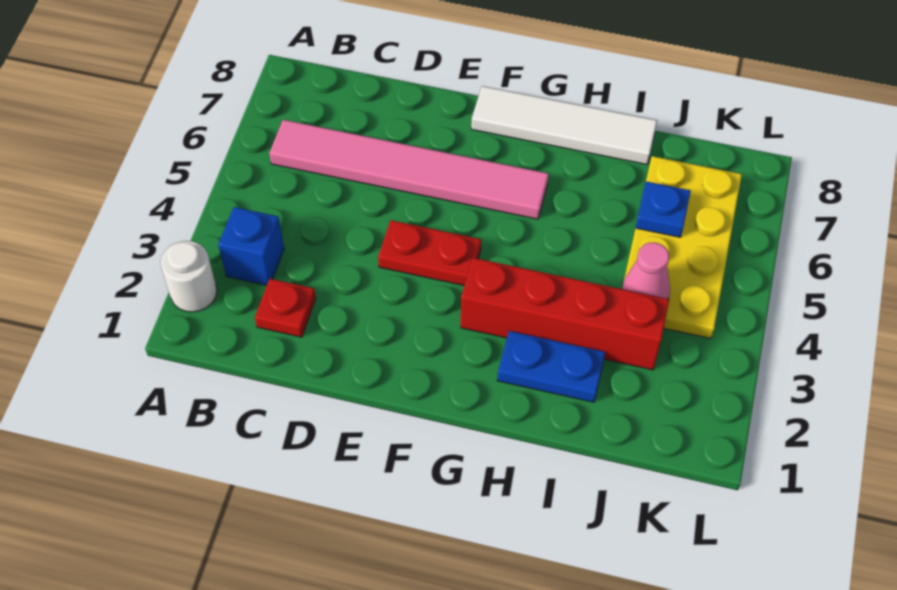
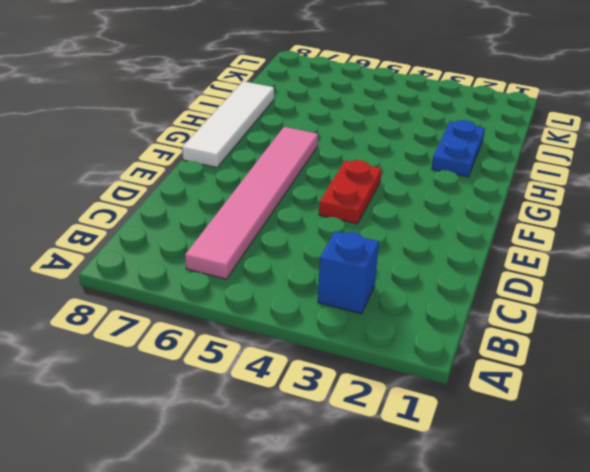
none -> white 1x1 round brick [161,241,217,312]
none -> red 1x1 plate [255,279,316,337]

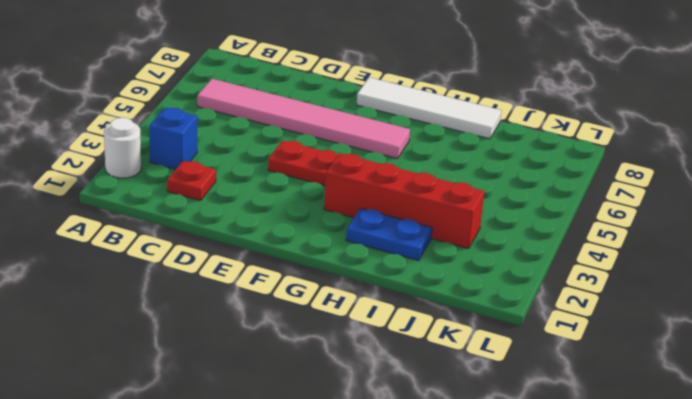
none -> yellow 2x4 plate [624,156,742,338]
none -> pink 1x1 cone [622,242,670,299]

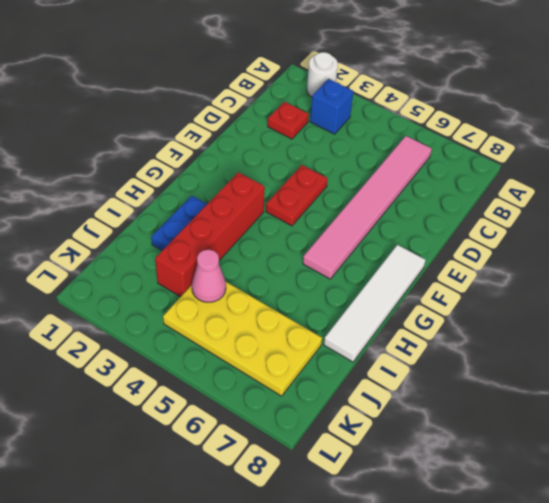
none -> blue 1x1 plate [636,181,691,237]

